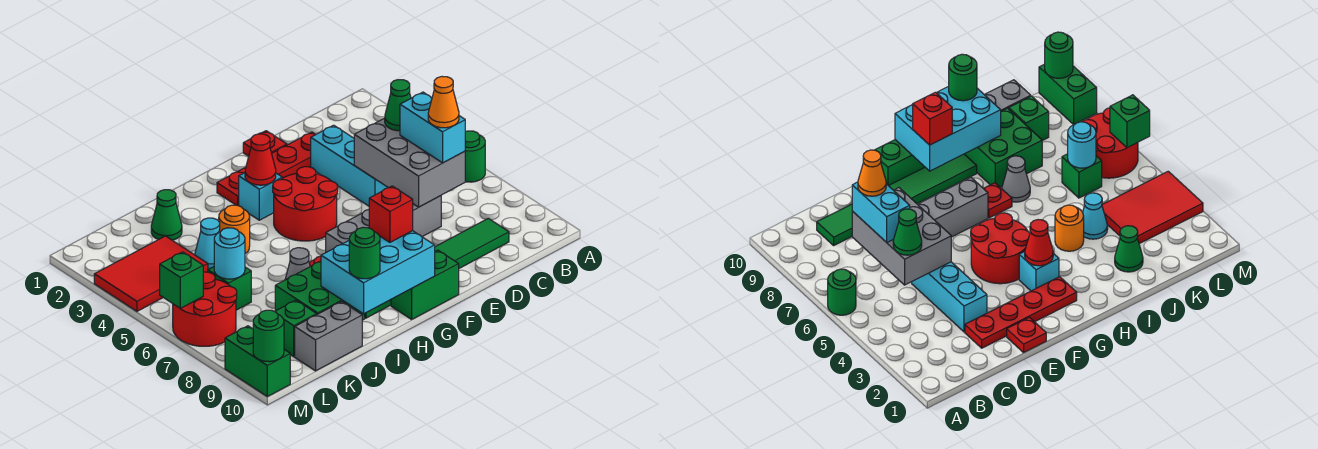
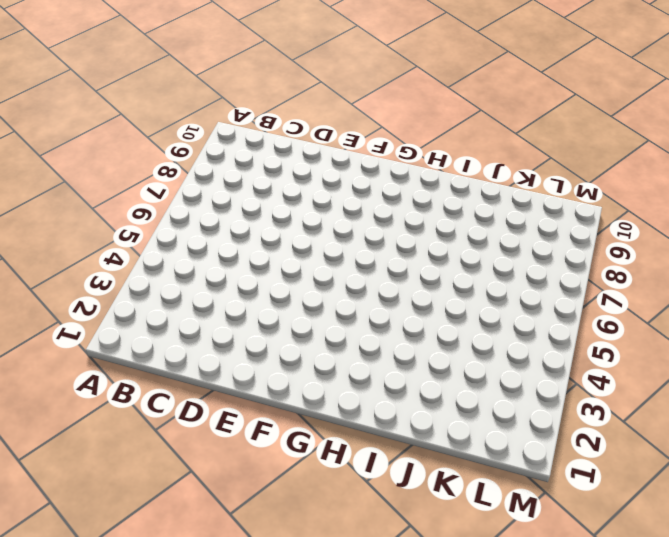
none -> green 1x1 round brick [465,131,485,182]
none -> green 1x6 tile [365,218,509,318]
none -> red 1x4 plate [217,132,316,206]
none -> cyan 1x3 brick [311,125,388,206]

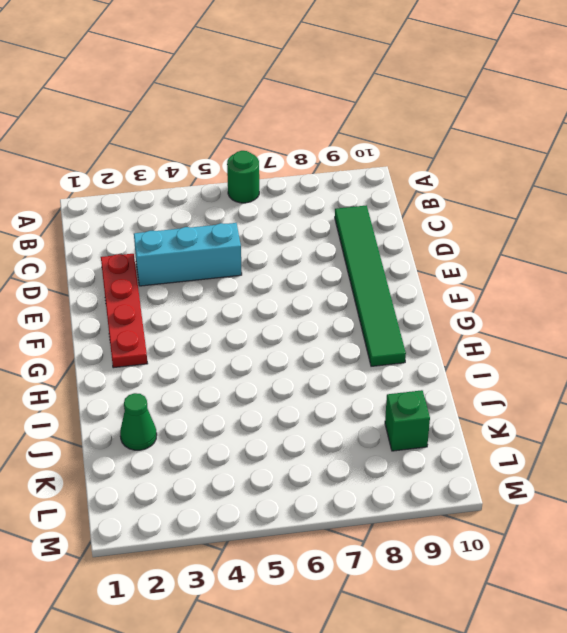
none -> grey 1x4 brick [326,196,441,252]
none -> red 1x1 plate [243,131,287,156]
none -> red 2x2 round brick [273,167,338,241]
none -> green 1x2 brick [391,250,459,319]

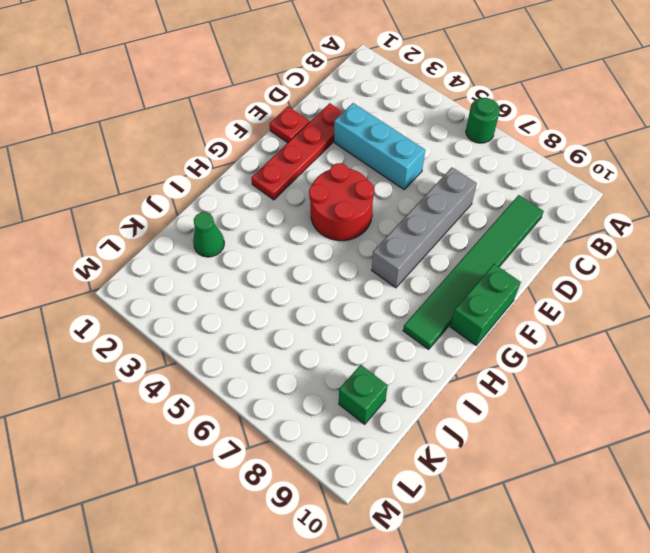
none -> cyan 1x1 brick [239,173,282,220]
none -> red 1x1 plate [983,183,1012,218]
none -> orange 1x1 round brick [219,205,250,253]
none -> grey 1x1 cone [285,248,310,280]

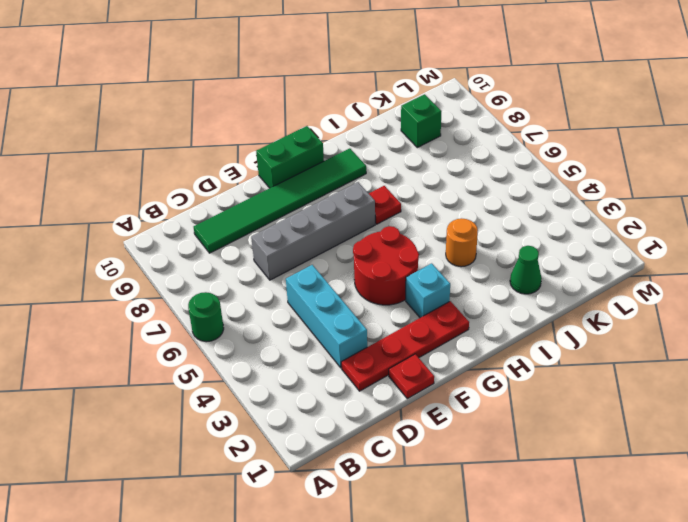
none -> grey 1x1 cone [285,248,310,280]
none -> green 2x2 brick [275,261,365,320]
none -> cyan 1x1 cone [195,218,220,269]
none -> grey 1x2 brick [295,302,362,371]

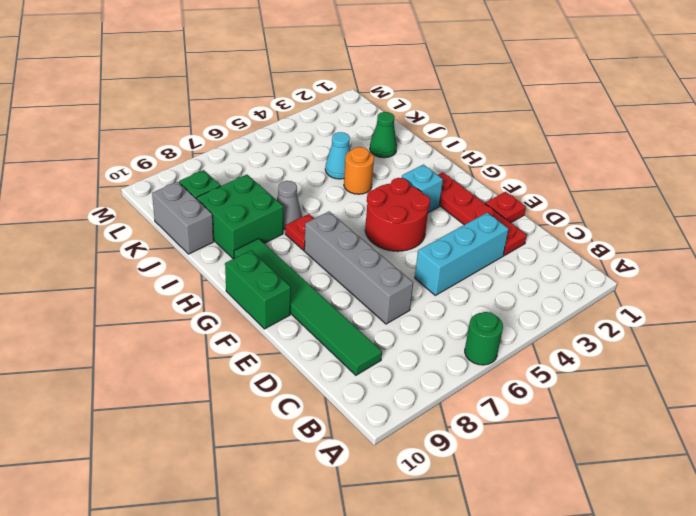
none -> red 2x3 tile [94,236,208,311]
none -> green 1x1 brick [208,267,251,310]
none -> red 2x2 round brick [173,272,237,346]
none -> green 1x2 brick [225,326,290,397]

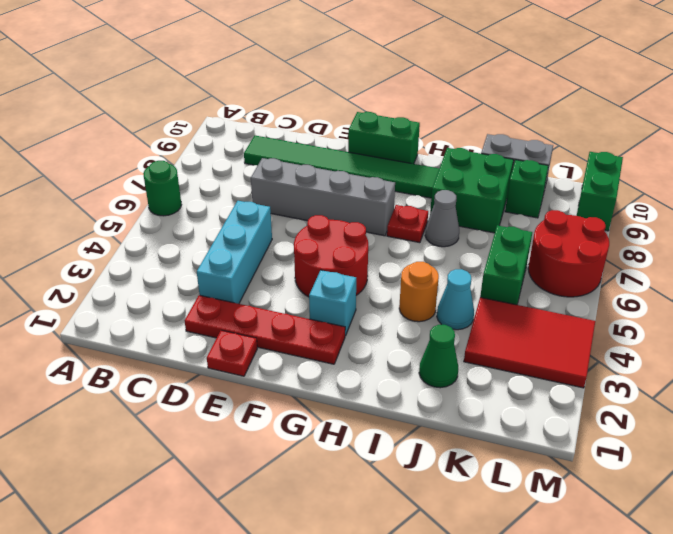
green 1x2 brick [480,225,532,305] -> green 1x1 brick [208,267,251,310]
none -> grey 2x3 brick [354,118,465,207]
none -> red 1x1 cone [245,134,276,185]
none -> cyan 2x3 brick [321,231,435,314]
none -> cyan 1x1 round brick [214,228,245,279]

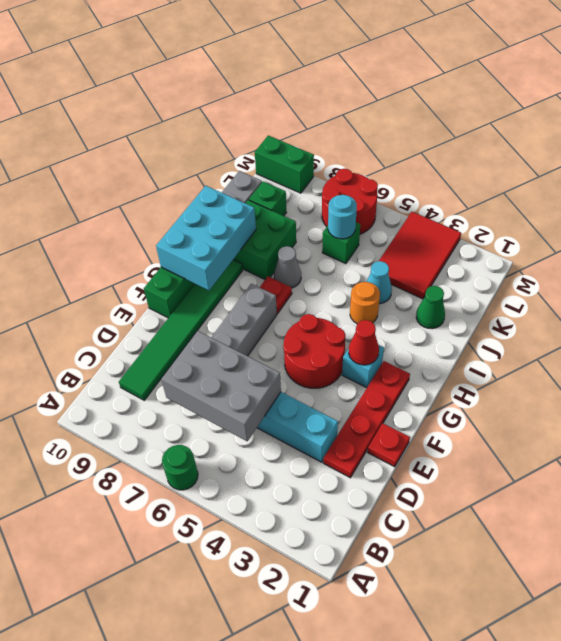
none -> green 1x1 brick [160,252,203,308]
none -> green 1x1 round brick [253,310,284,362]
none -> green 1x1 cone [385,80,411,131]
none -> cyan 1x2 brick [400,92,465,163]

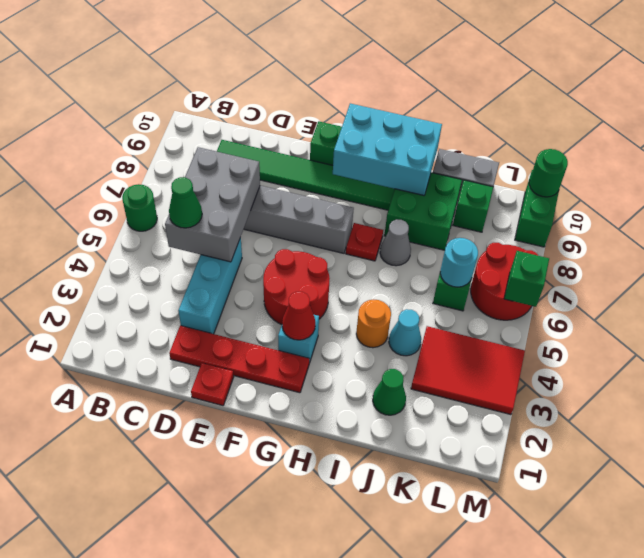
none -> cyan 1x2 brick [400,92,465,163]
none -> red 1x1 brick [369,186,413,242]
none -> green 1x1 round brick [349,227,380,279]
none -> orange 1x1 cone [428,77,459,128]

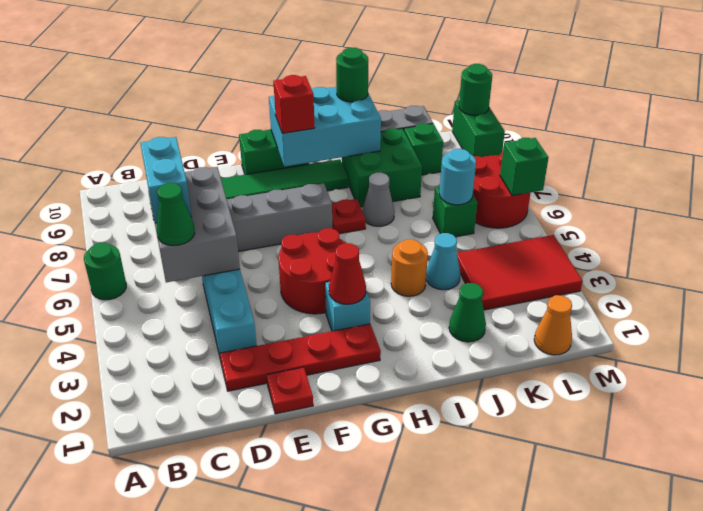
orange 1x1 cone [534,295,572,355] -> orange 1x1 cone moved to [428,77,459,128]

